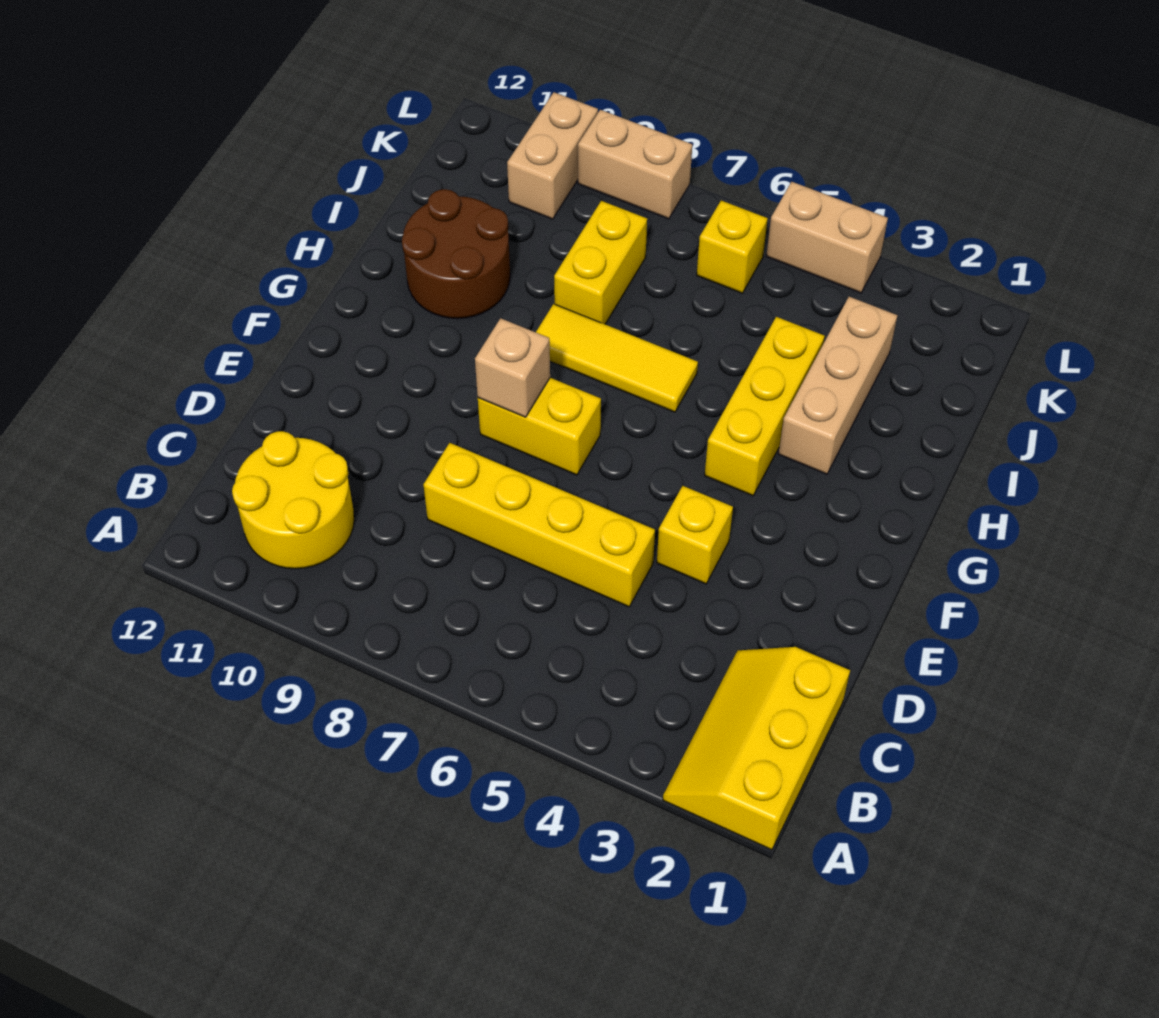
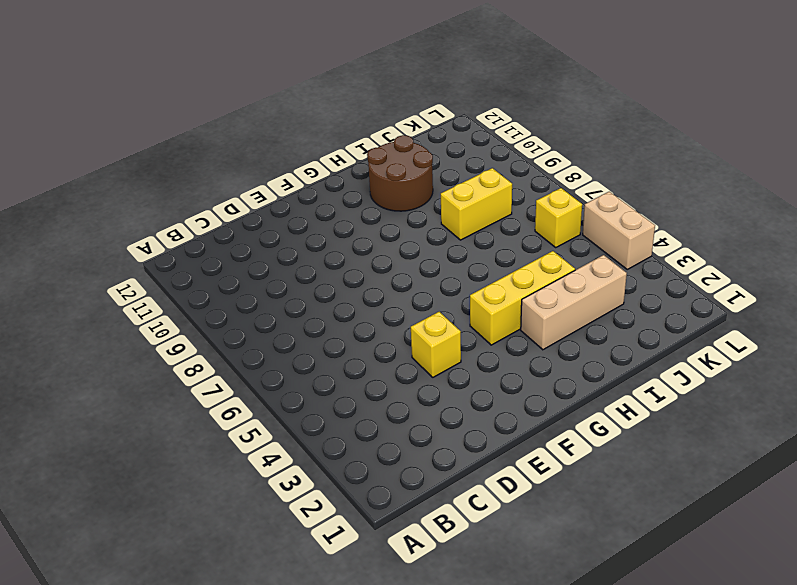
none -> yellow 2x3 slope [663,647,850,850]
none -> yellow 2x2 round brick [232,431,354,569]
none -> yellow 1x4 brick [423,443,655,607]

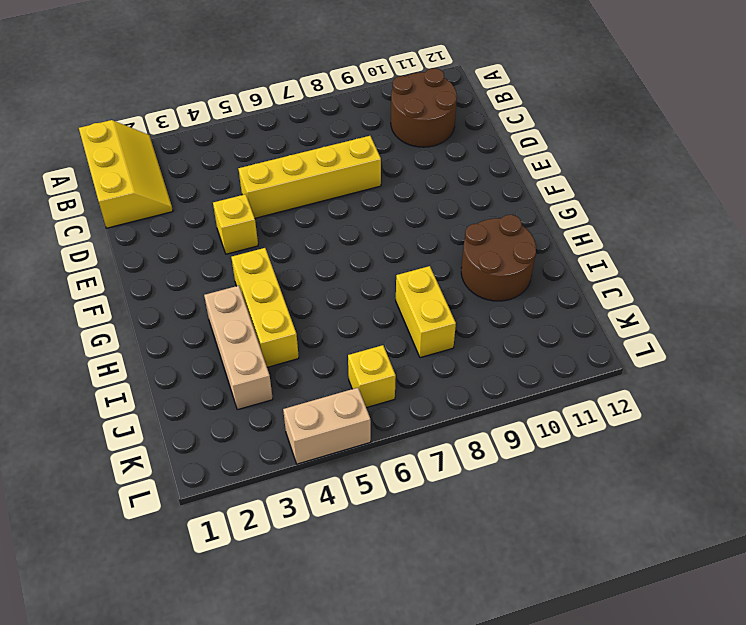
brown 2x2 round brick [391,68,457,147] -> yellow 2x2 round brick [232,431,354,569]
none -> yellow 1x2 brick [478,378,601,475]
none -> yellow 1x3 tile [536,304,698,412]
none -> tan 1x2 brick [507,92,598,219]

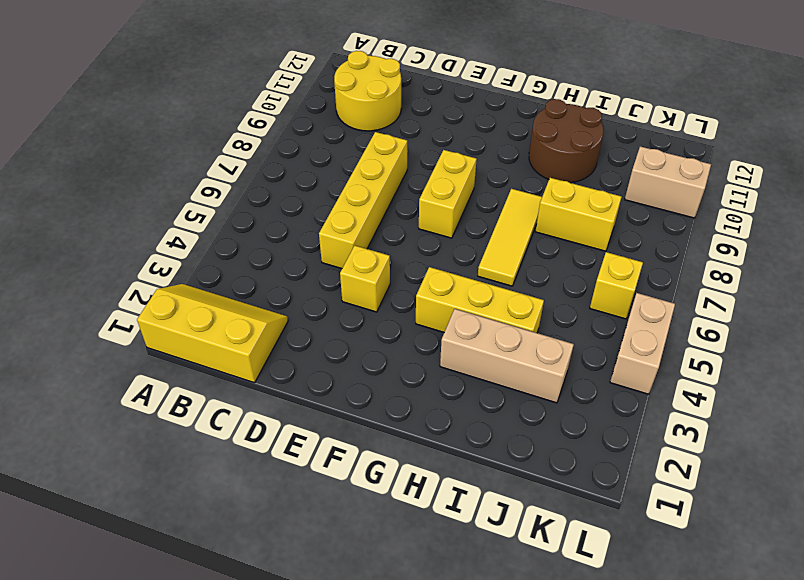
none -> tan 1x2 brick [578,110,692,219]
none -> tan 1x1 brick [475,318,550,417]

